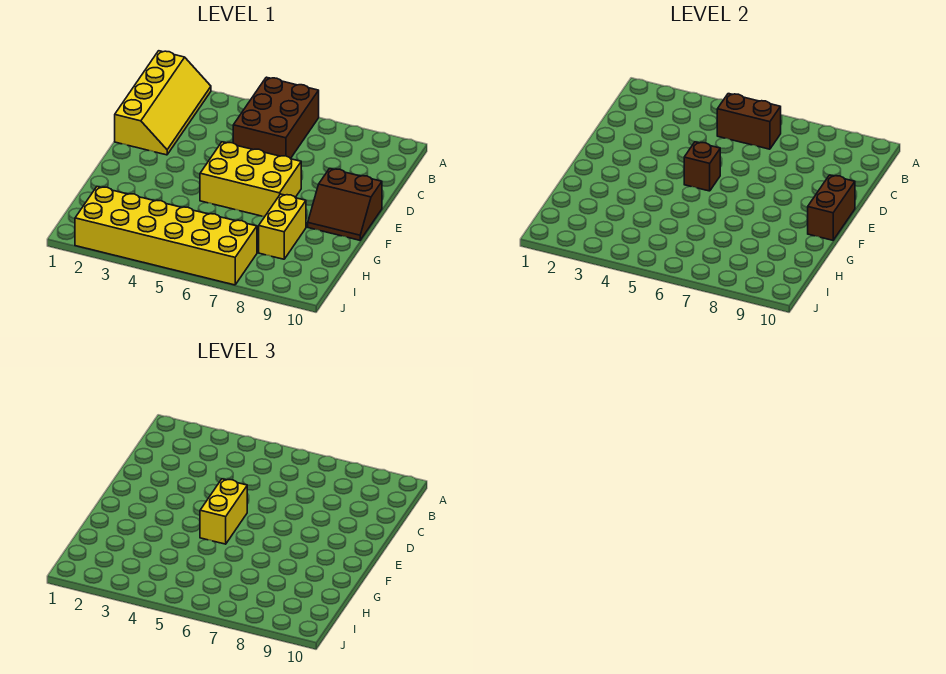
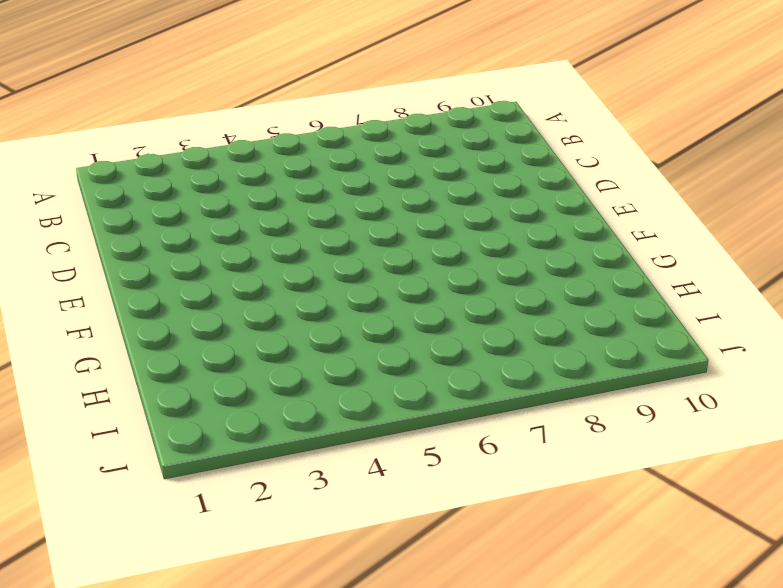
none -> yellow 2x4 slope [115,51,211,155]
none -> brown 2x3 brick [233,77,319,158]

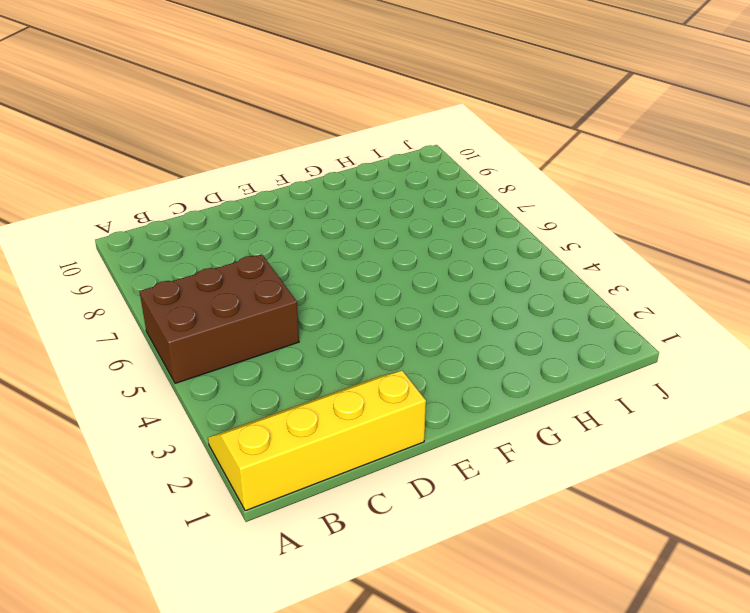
none -> yellow 2x3 brick [200,142,301,216]
none -> brown 2x2 slope [308,168,382,240]

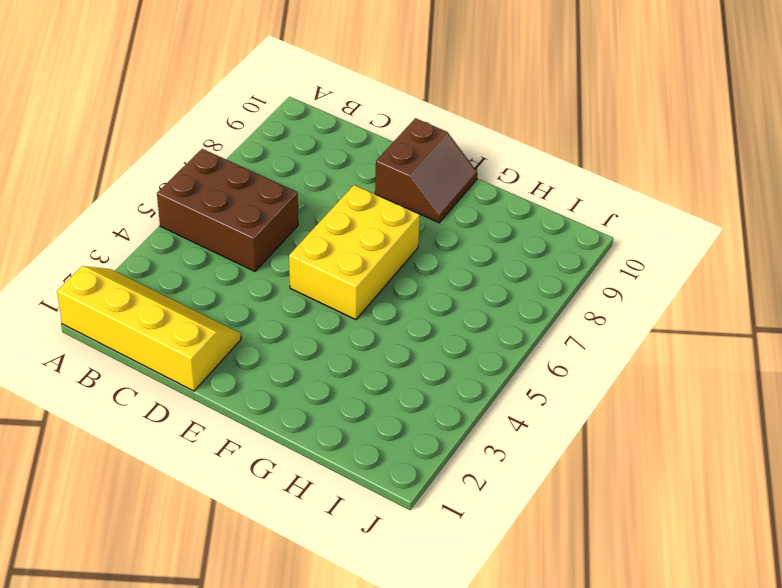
none -> yellow 1x2 brick [258,194,306,259]
none -> yellow 2x6 brick [75,187,257,285]

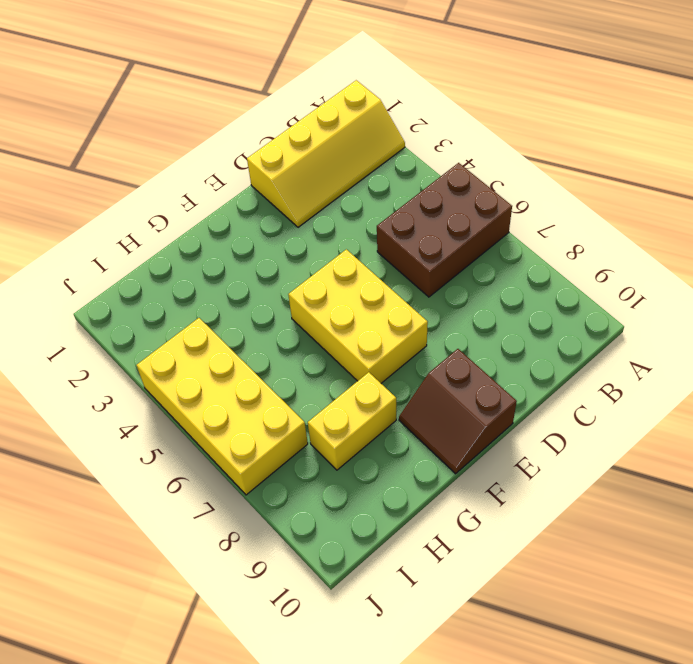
yellow 2x4 brick [137,318,308,495] -> yellow 2x6 brick [75,187,257,285]
none -> brown 1x2 brick [717,94,781,149]
none -> brown 1x1 brick [684,142,720,191]

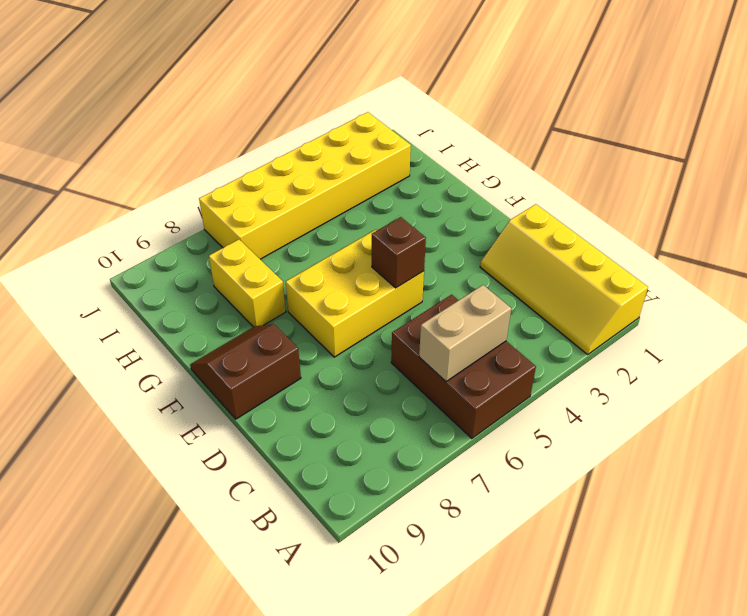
tan 1x2 brick [419,285,511,382] -> brown 1x2 brick [717,94,781,149]
none -> brown 1x2 brick [808,175,855,240]
none -> yellow 1x2 brick [200,479,247,544]

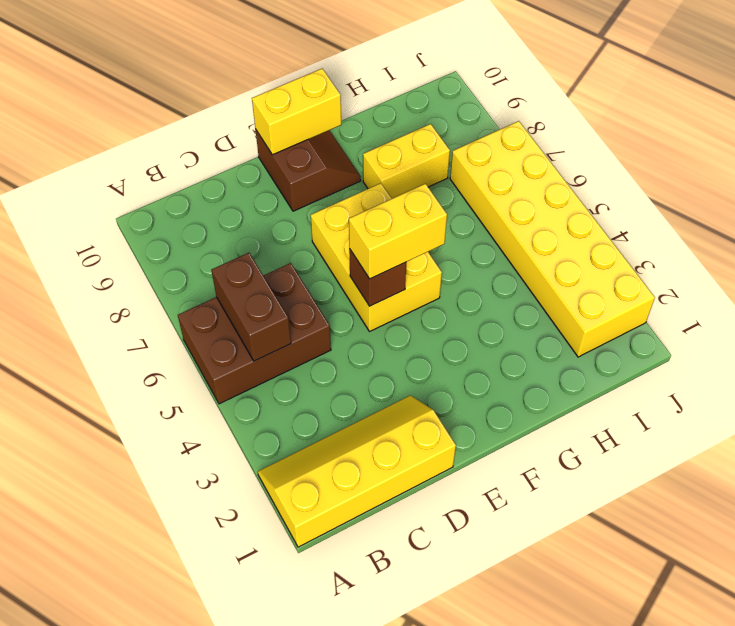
yellow 1x2 brick [252,69,341,155] -> brown 1x2 brick [808,175,855,240]

